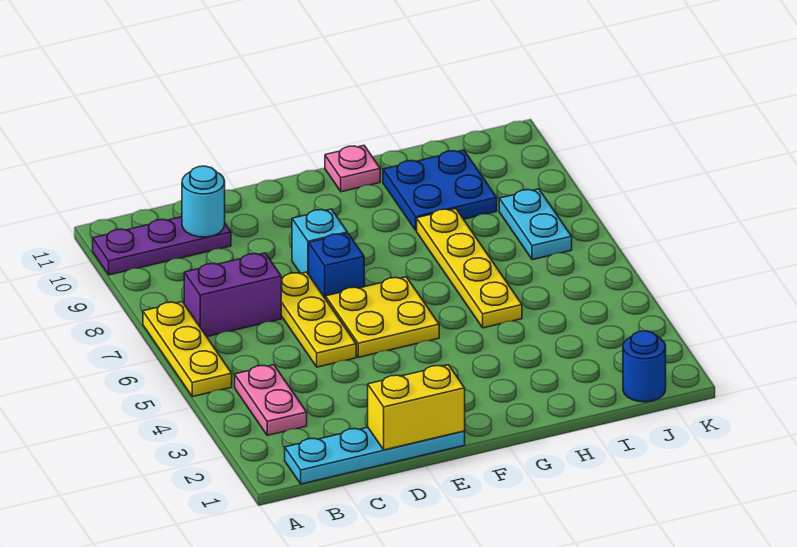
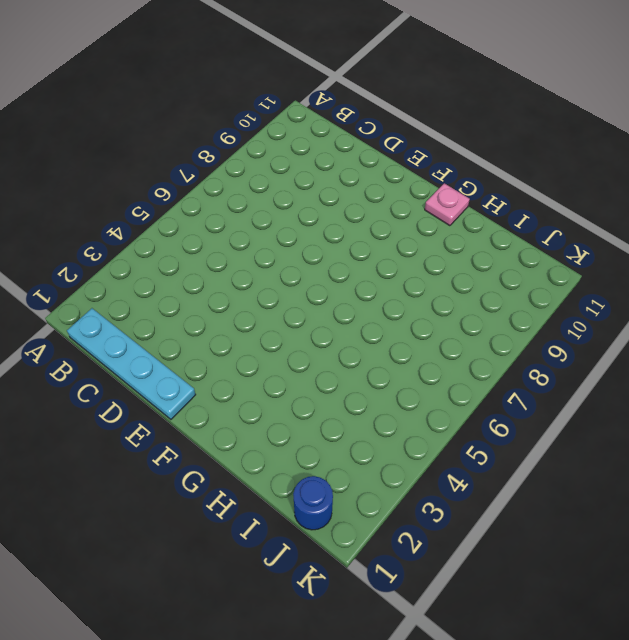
none -> yellow 1x3 plate [143,302,232,397]
none -> purple 1x3 plate [93,217,231,275]
none -> pink 1x2 plate [235,365,307,435]

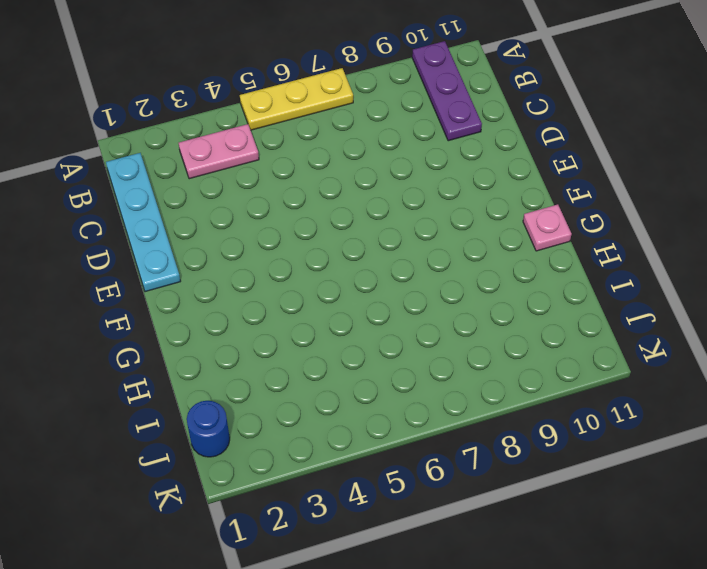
none -> purple 1x2 brick [184,253,281,337]
none -> yellow 1x3 plate [281,272,356,367]
none -> yellow 2x2 plate [326,277,439,357]

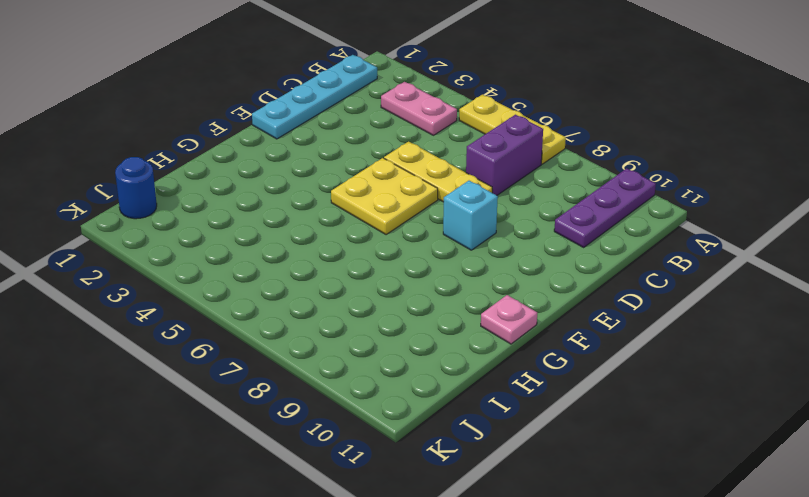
none -> blue 1x1 brick [309,233,364,299]
none -> yellow 1x4 plate [417,209,522,328]
none -> blue 2x2 plate [383,150,497,231]

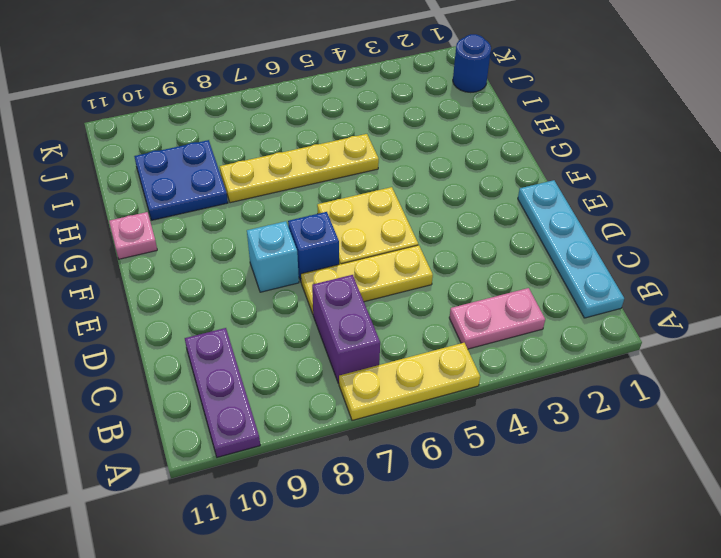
none -> cyan 1x2 plate [499,189,572,260]
none -> cyan 1x1 round brick [182,166,225,237]
none -> yellow 1x2 brick [368,365,465,450]

